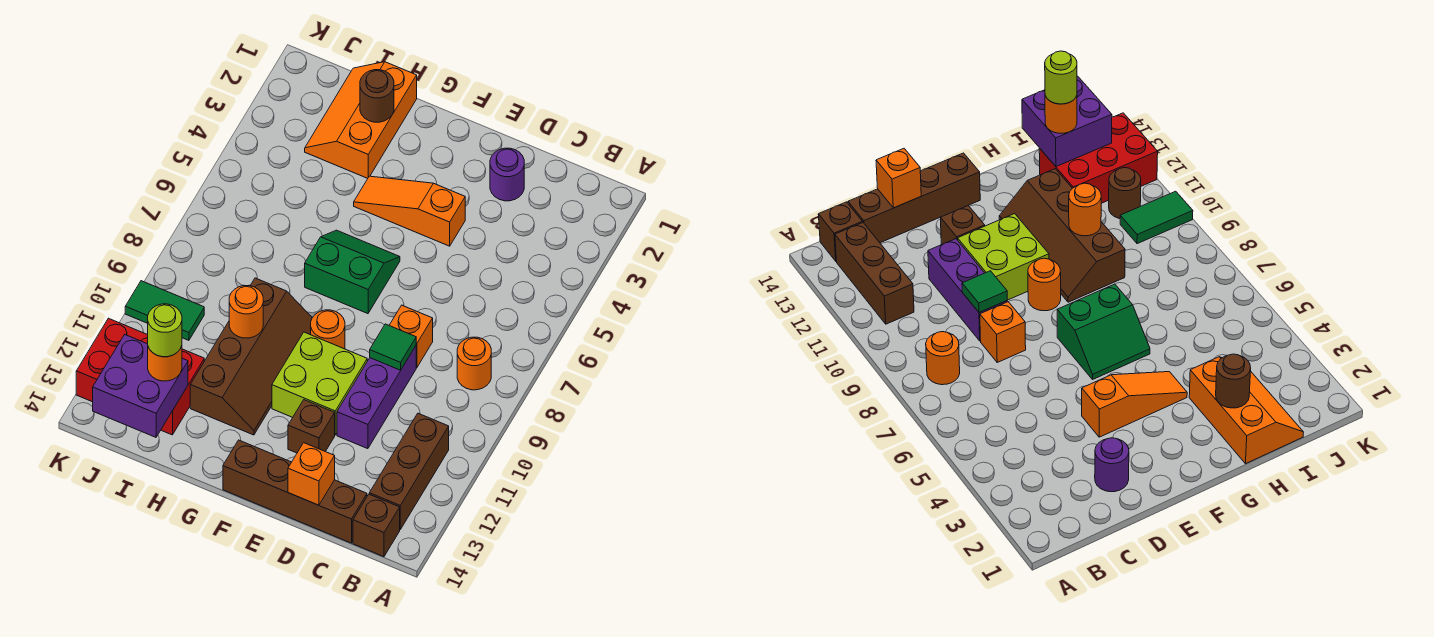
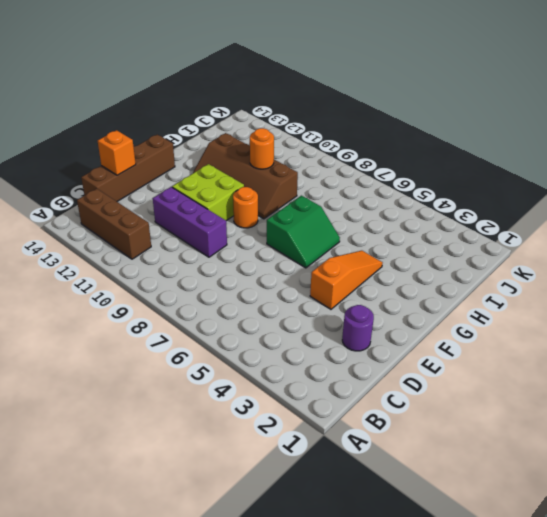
none -> orange 1x1 round brick [457,337,491,390]
none -> brown 1x1 brick [353,494,400,557]
none -> orange 1x1 brick [389,305,433,368]

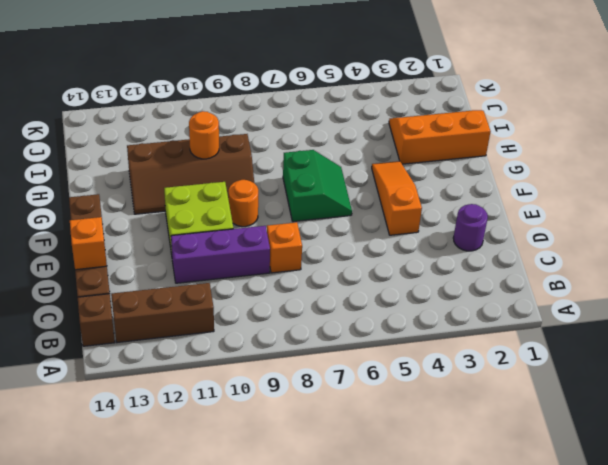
none -> orange 1x1 round brick [457,337,491,390]
none -> brown 1x1 brick [288,400,335,453]
none -> red 2x3 brick [76,318,204,435]

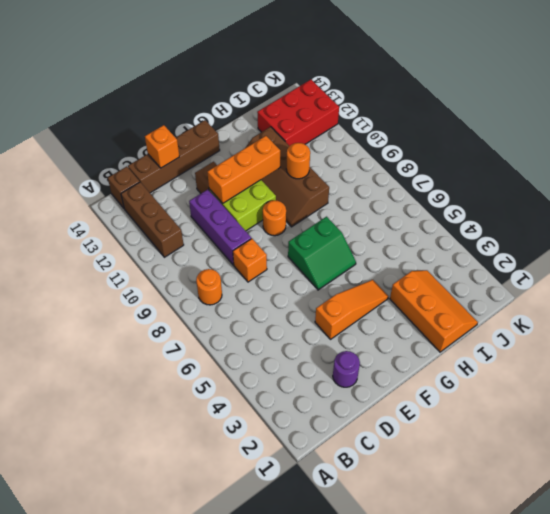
orange 1x3 brick [207,136,280,203] -> none
none -> green 1x2 tile [125,281,204,340]
none -> brown 1x1 round brick [1109,168,1141,219]
none -> green 1x1 tile [370,324,416,370]

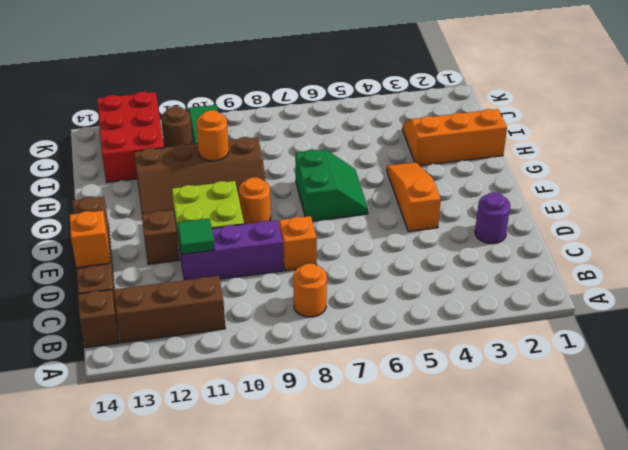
green 1x1 tile [177,218,214,254] -> green 1x1 tile moved to [370,324,416,370]
none -> brown 1x1 round brick [360,70,394,122]
none -> purple 2x2 brick [93,335,188,437]
none -> orange 1x1 round brick [148,346,182,381]

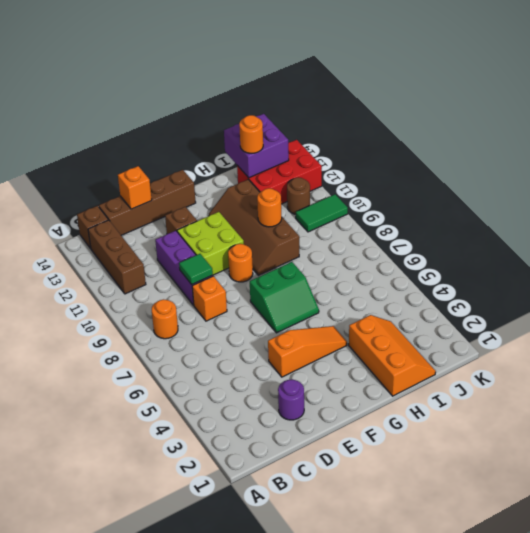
none -> brown 1x1 round brick [360,70,394,122]
none -> lime 1x1 round brick [148,304,182,357]

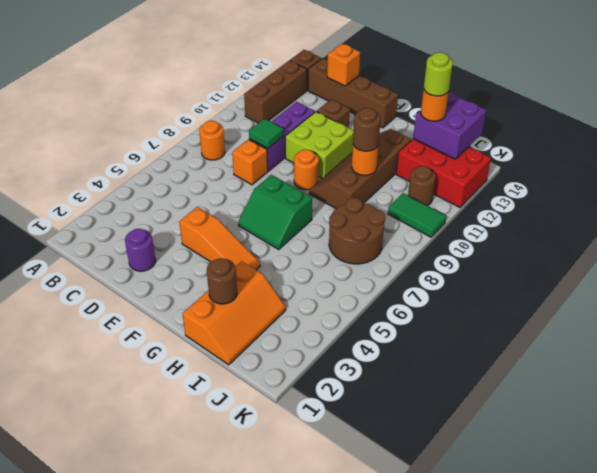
brown 1x1 round brick [353,108,381,151] -> none
brown 2x2 round brick [329,198,385,264] -> none

